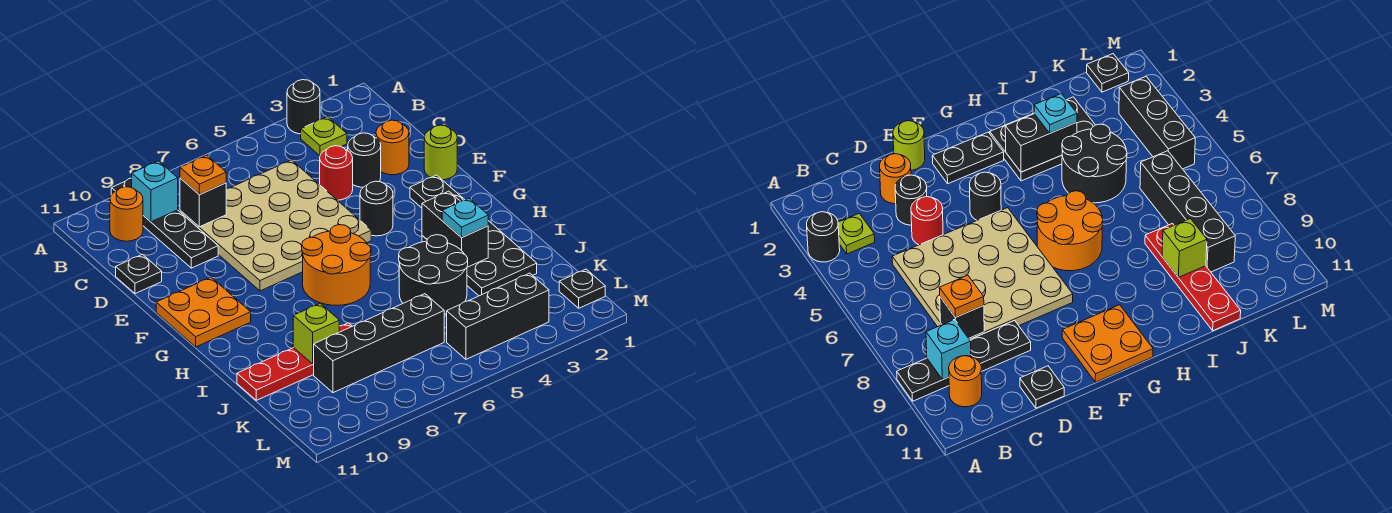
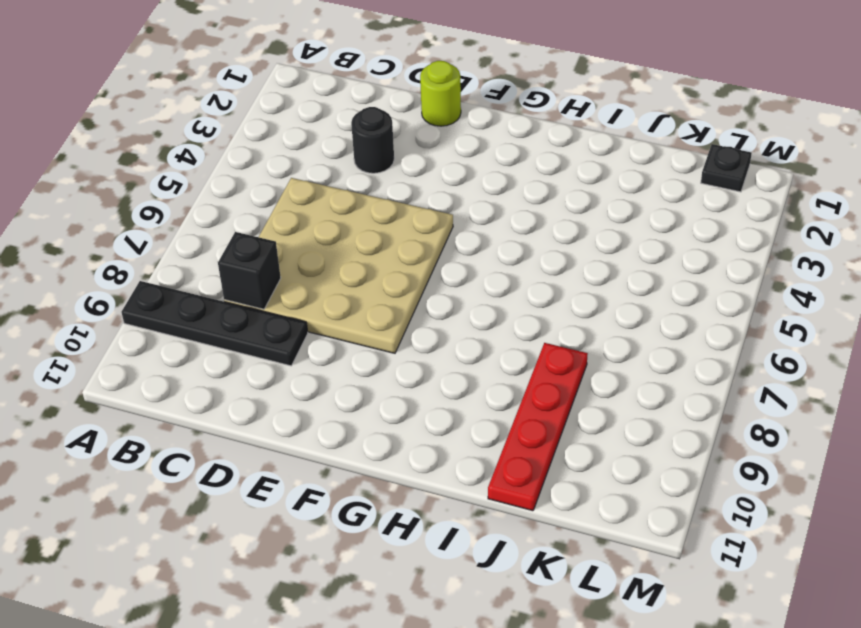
none -> black 1x1 round brick [287,80,320,134]
none -> lime 1x1 plate [301,117,347,156]
none -> orange 1x1 round brick [110,187,143,241]

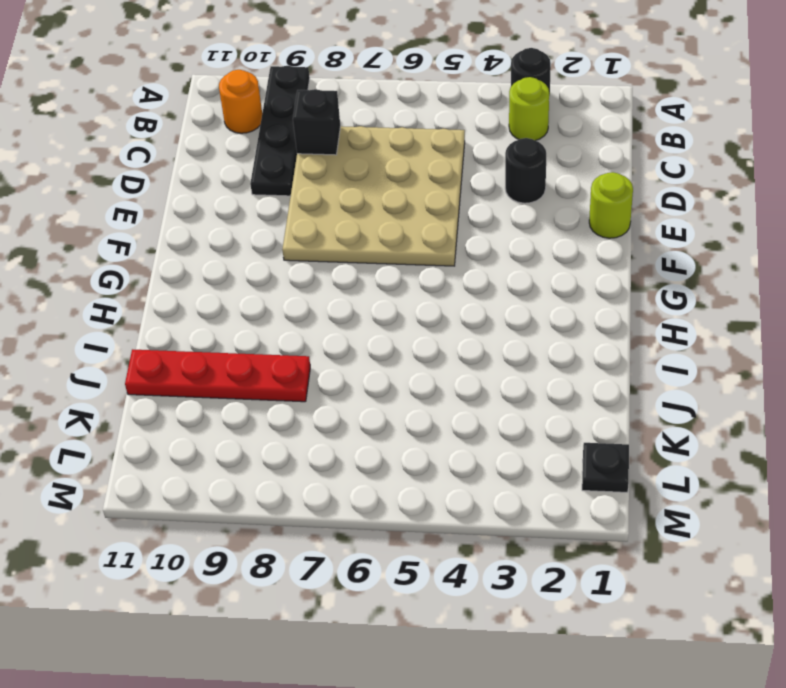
lime 1x1 round brick [509,77,549,141] -> lime 1x1 plate [301,117,347,156]
none -> orange 1x1 round brick [376,120,409,175]
none -> red 1x1 round brick [320,146,353,200]
none -> black 1x1 plate [116,254,162,294]

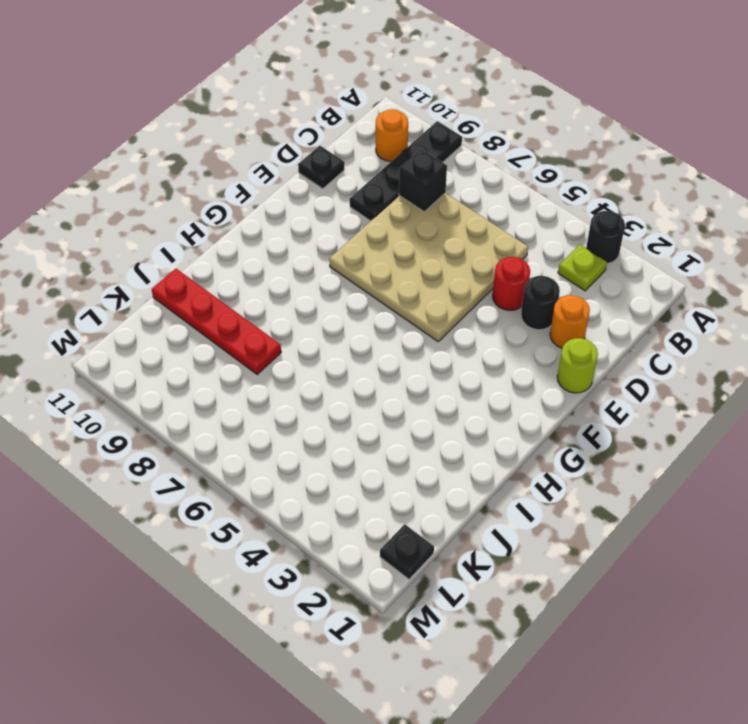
none -> black 1x2 plate [410,175,465,208]
none -> black 1x1 round brick [360,181,393,236]
none -> orange 2x2 plate [156,277,251,347]

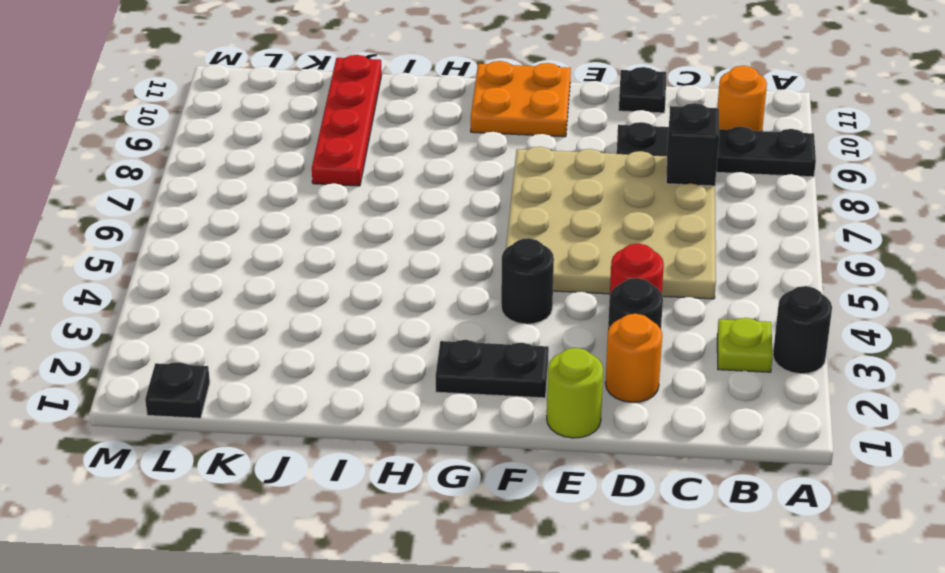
none -> orange 2x2 round brick [302,225,371,305]
none -> black 2x3 plate [422,221,537,296]
none -> black 2x2 round brick [399,235,468,314]

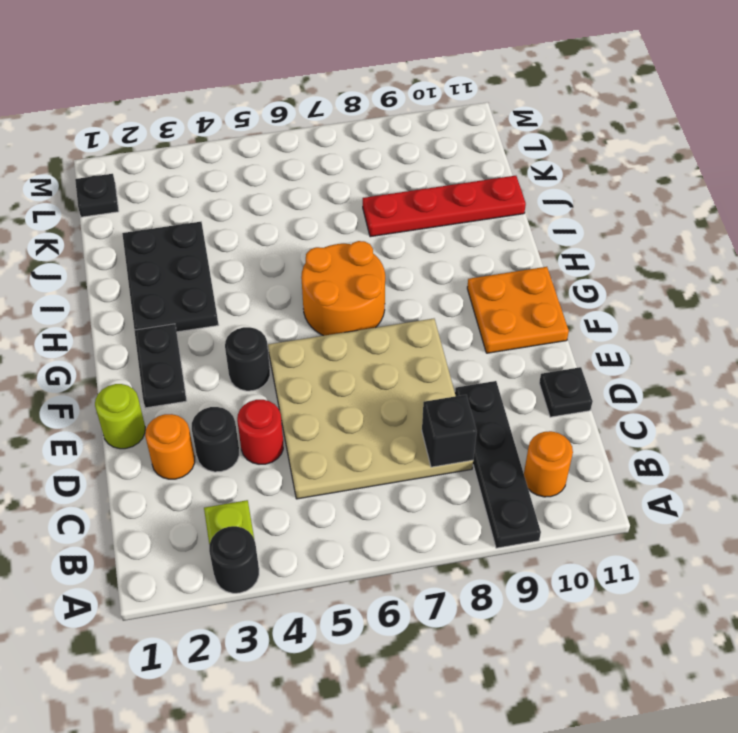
none -> black 2x2 round brick [399,235,468,314]
none -> black 1x4 brick [314,294,444,393]
none -> black 1x3 brick [447,273,549,359]

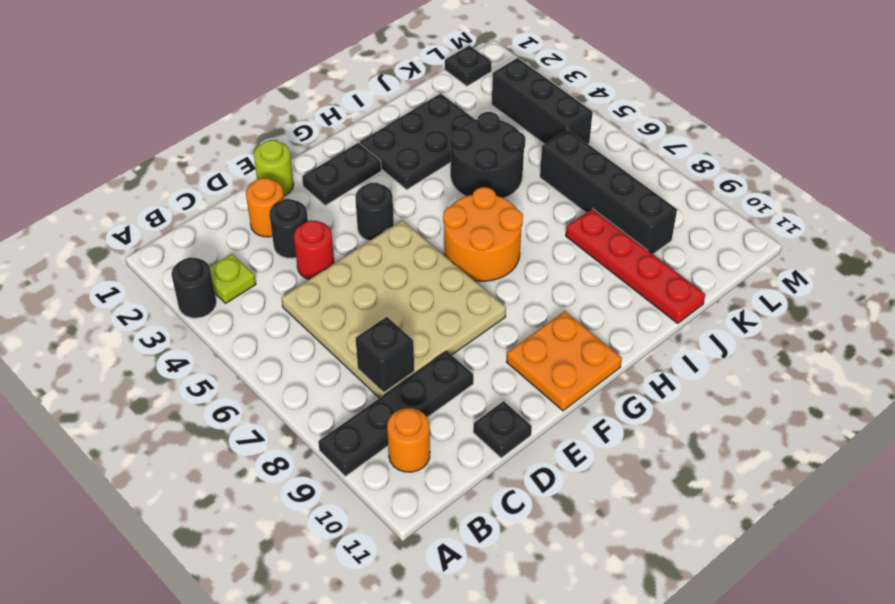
none -> cyan 1x1 brick [132,161,178,222]
none -> black 1x2 brick [422,191,488,267]
none -> lime 1x1 brick [293,303,339,364]

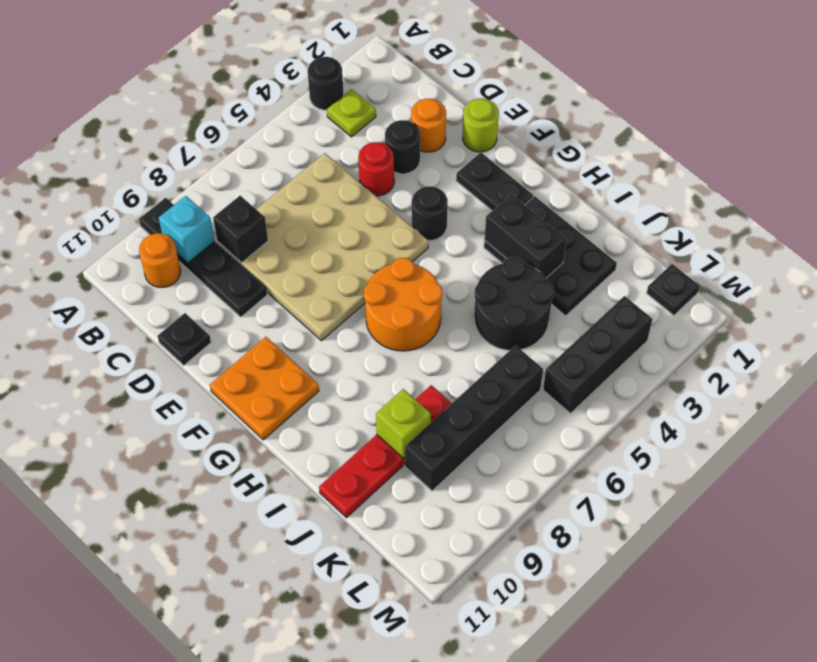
none -> orange 1x1 plate [180,155,226,195]
none -> cyan 1x1 plate [442,198,488,238]

